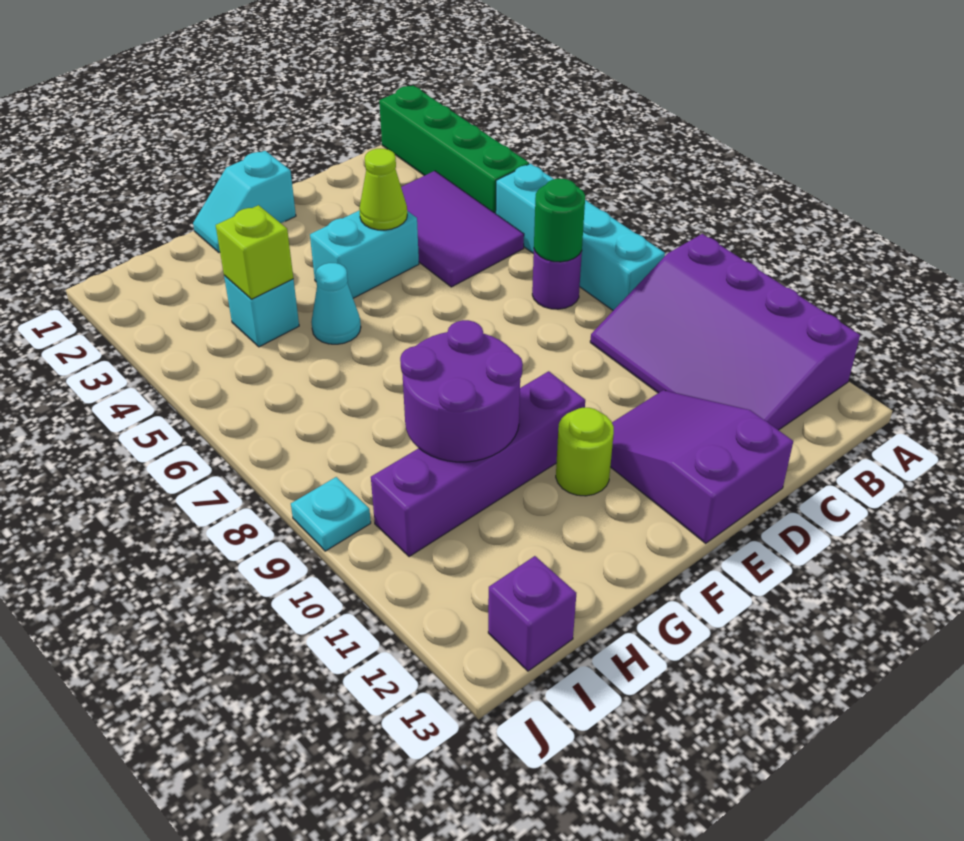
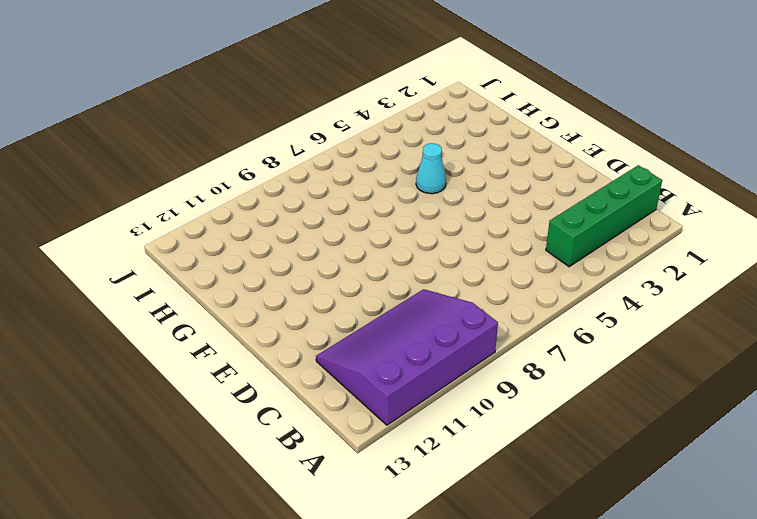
none -> cyan 1x4 brick [496,164,665,310]
none -> purple 2x3 tile [401,171,524,287]
none -> purple 1x1 round brick [532,250,582,309]

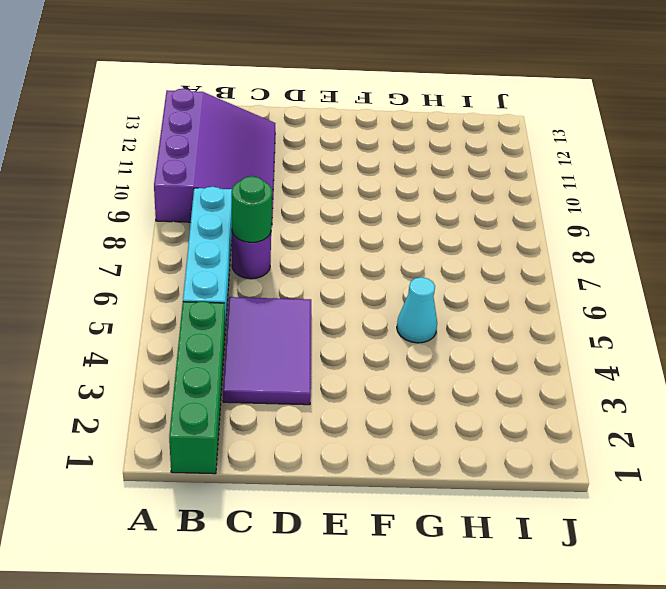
none -> purple 2x3 slope [610,390,793,543]
none -> cyan 1x2 brick [310,211,419,298]
none -> cyan 1x2 slope [193,151,296,252]

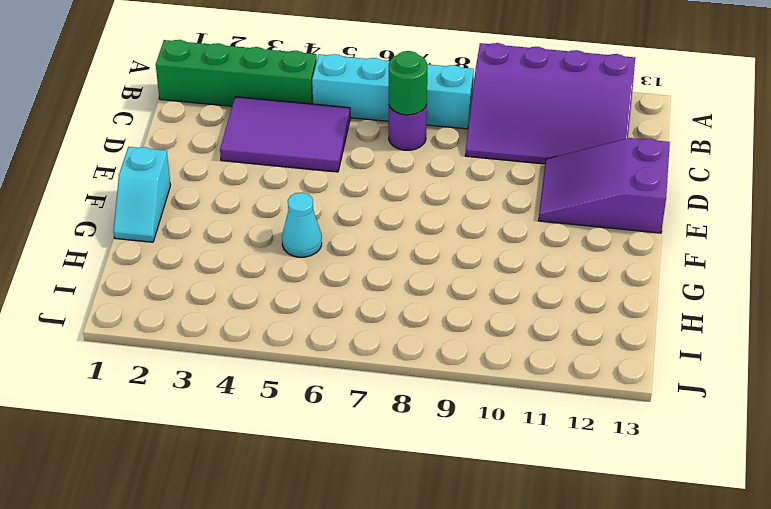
none -> cyan 1x2 brick [310,211,419,298]
none -> purple 1x4 brick [371,371,585,557]
none -> lime 1x1 round brick [556,408,614,496]

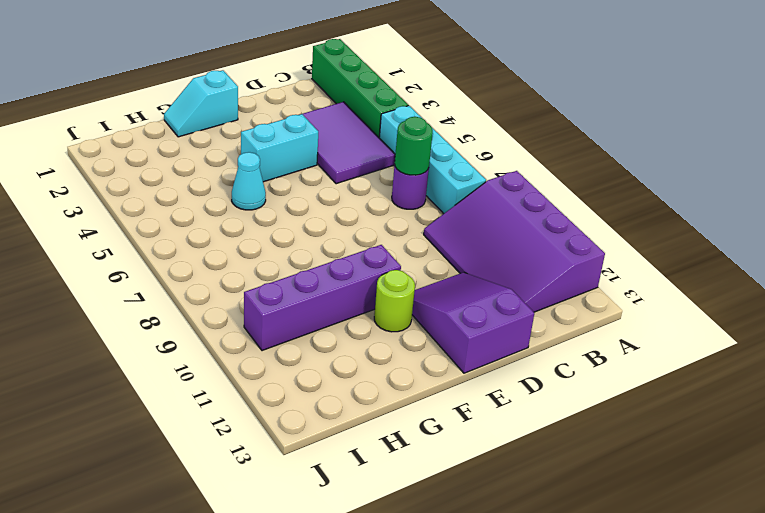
none -> cyan 1x1 brick [224,275,299,347]
none -> purple 1x1 brick [488,556,576,671]
none -> cyan 1x1 plate [291,477,371,551]

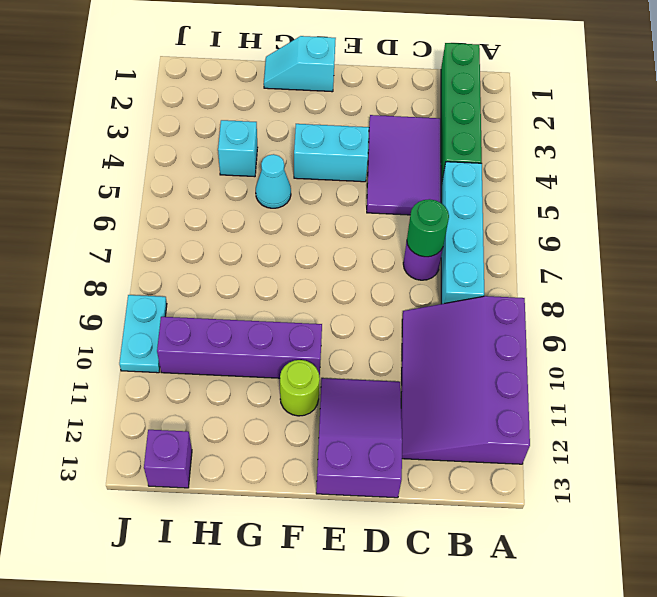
cyan 1x2 plate [119,295,167,373] -> cyan 1x1 plate [291,477,371,551]
none -> lime 1x1 cone [359,149,407,230]
none -> purple 2x2 round brick [400,320,523,462]
none -> lime 1x1 brick [216,205,293,299]

